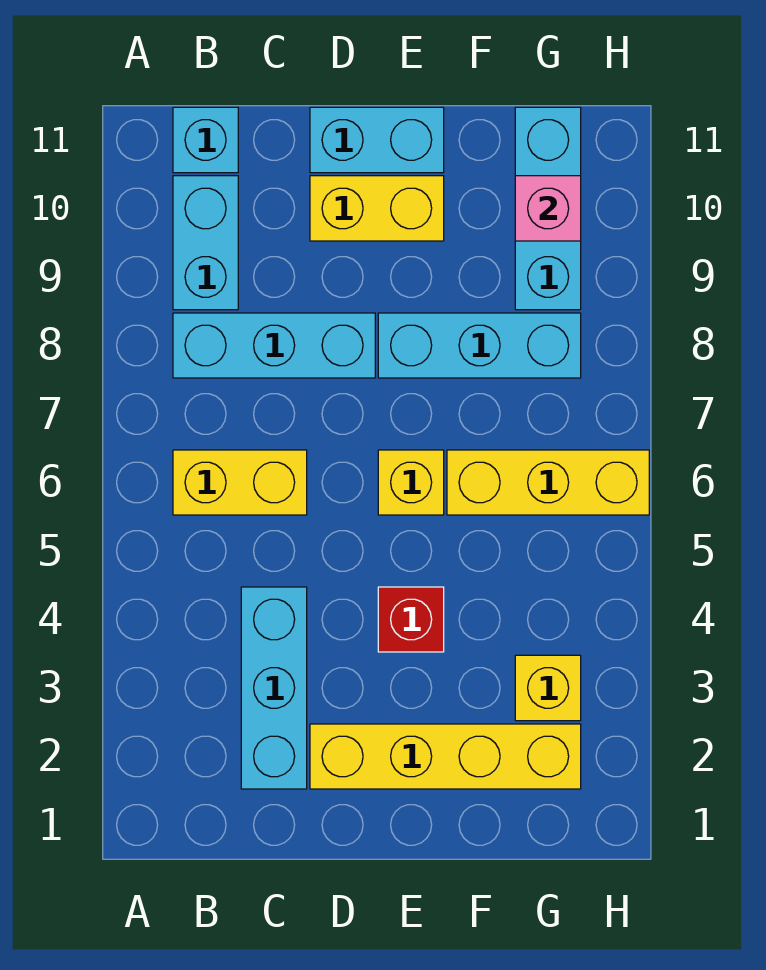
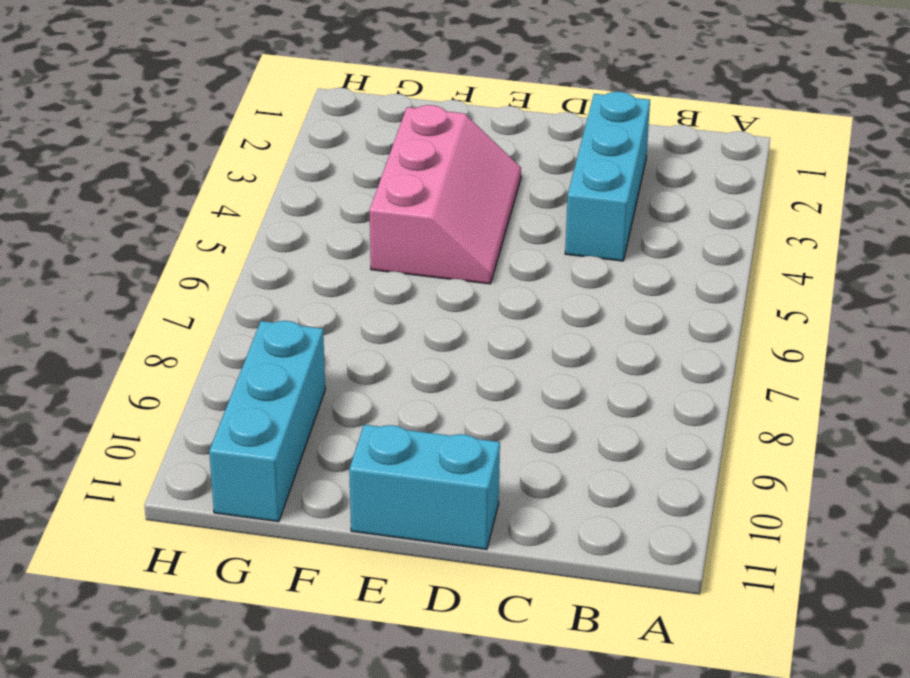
pink 2x3 slope [370,105,521,284] -> red 1x1 brick [378,587,444,652]
none -> yellow 1x2 brick [173,450,307,515]
none -> cyan 1x3 brick [173,313,375,378]
none -> cyan 1x2 brick [173,176,238,310]

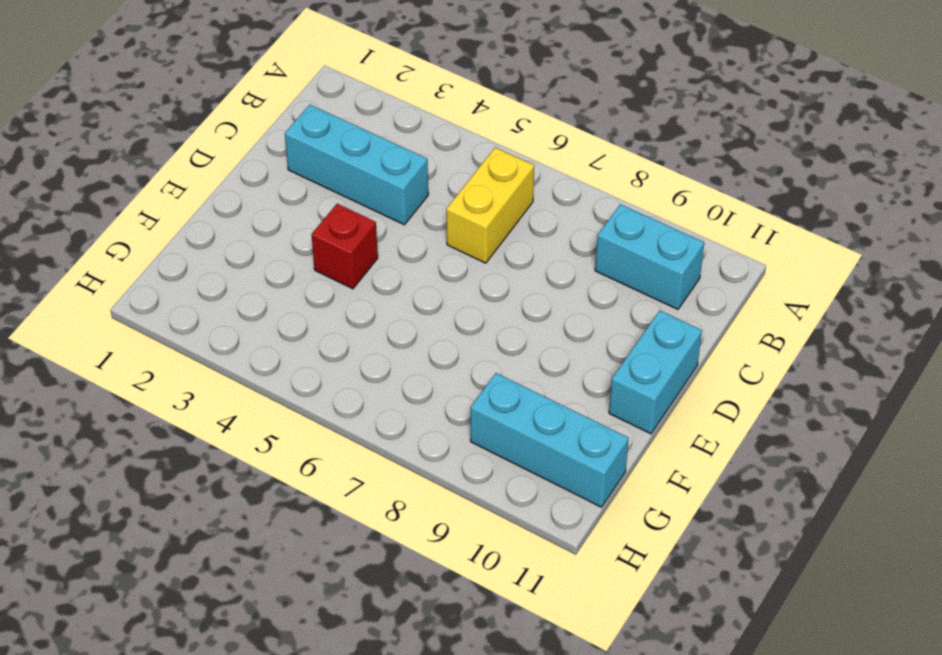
none -> cyan 1x3 brick [173,313,375,378]
none -> cyan 1x1 brick [173,107,238,173]
none -> yellow 1x4 brick [310,724,581,789]

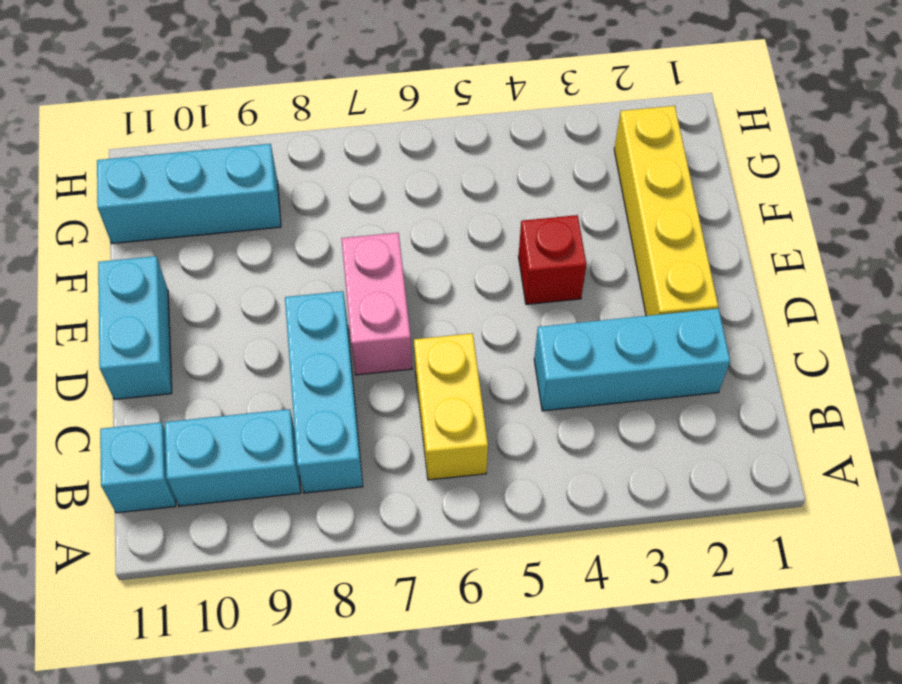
pink 1x2 brick [341,233,412,375] -> none
none -> yellow 1x2 brick [310,176,444,241]
none -> yellow 1x1 brick [378,450,444,515]
none -> cyan 1x3 brick [378,313,581,378]

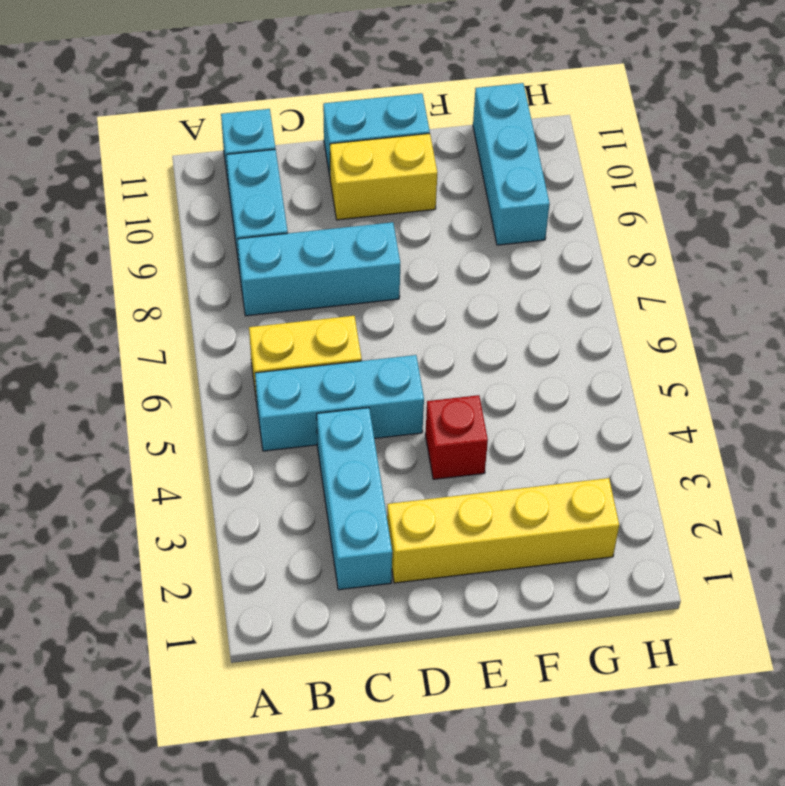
cyan 1x3 brick [255,355,424,451] -> cyan 1x3 brick moved to [378,313,581,378]
none -> yellow 1x1 brick [378,450,444,515]
none -> yellow 1x3 brick [447,450,649,515]
none -> yellow 1x1 brick [515,655,581,721]

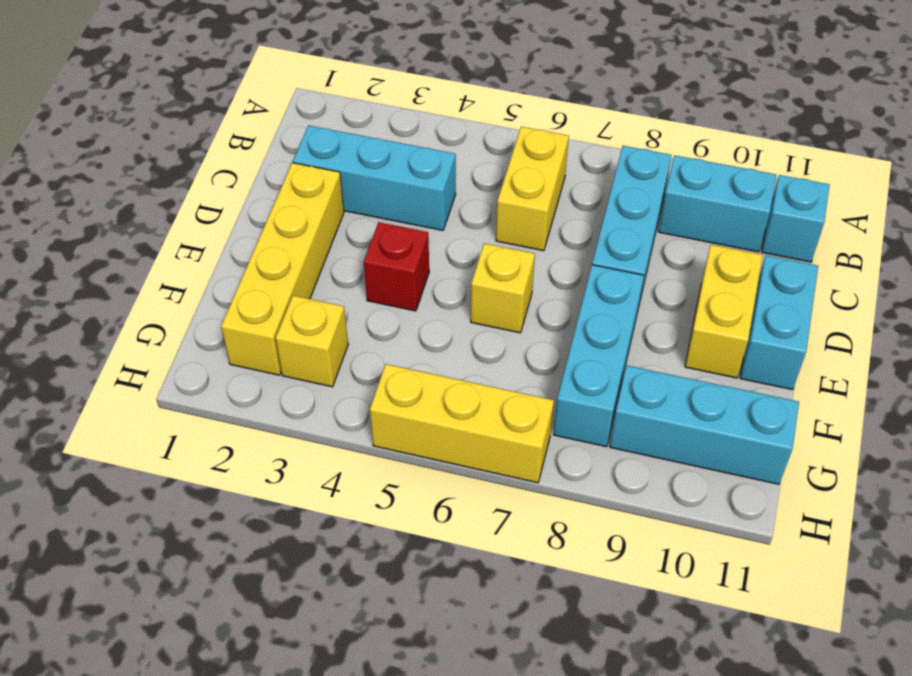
yellow 1x3 brick [370,364,554,483] -> yellow 1x3 brick turned to [447,450,649,515]
none -> pink 1x1 brick [515,176,581,241]

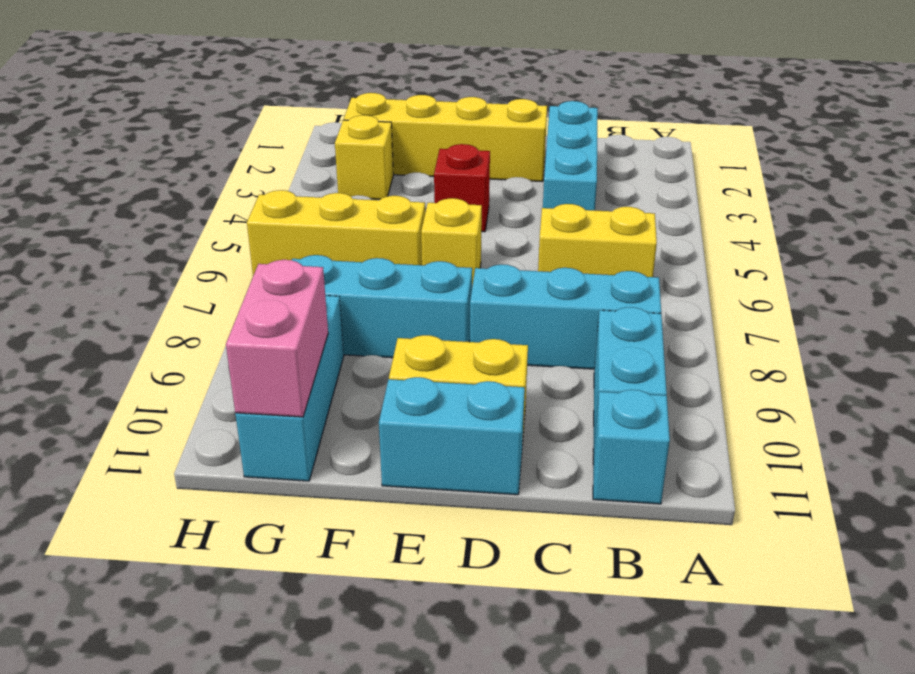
pink 1x2 brick [226,260,328,417] -> pink 1x1 brick [515,176,581,241]

